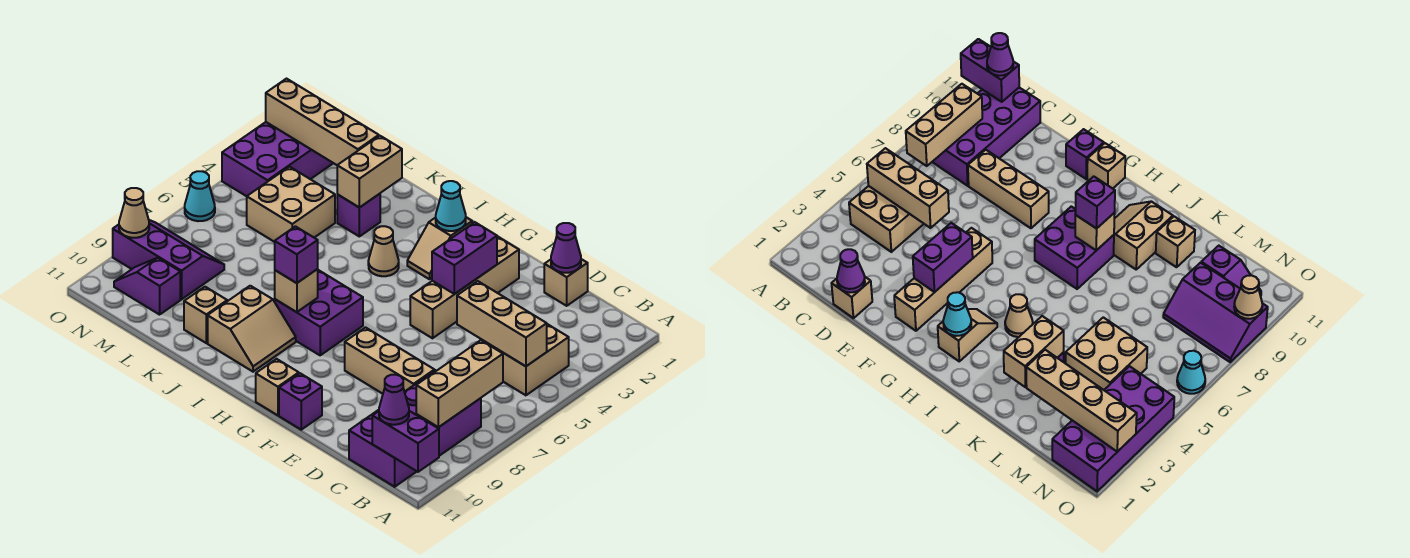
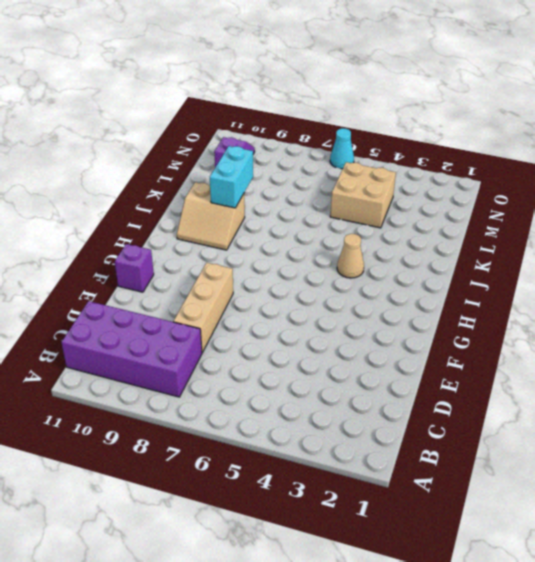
cyan 1x2 brick [210,146,253,208] -> none
none -> tan 2x2 brick [480,324,569,395]
none -> tan 1x1 brick [544,259,588,306]
none -> tan 1x4 brick [410,236,519,338]
none -> tan 1x1 brick [256,359,299,415]

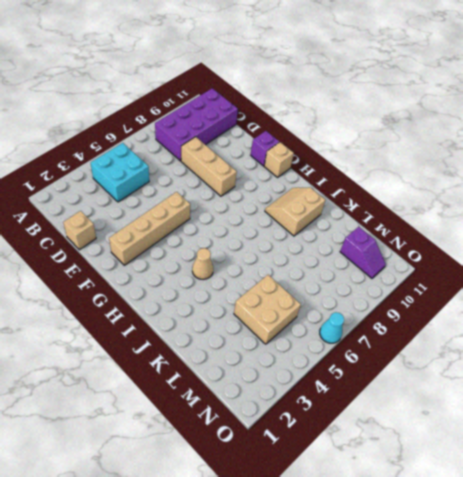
cyan 2x2 brick [91,143,149,202] -> tan 2x2 brick [480,324,569,395]
none -> tan 1x2 slope [407,217,472,279]
none -> purple 2x2 brick [275,270,363,355]
none -> purple 1x1 brick [337,194,380,236]
none -> tan 1x1 brick [184,287,227,343]

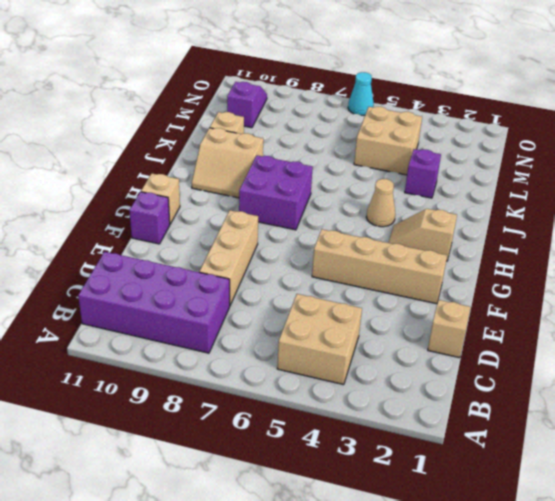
none -> purple 2x3 slope [113,220,224,299]
none -> purple 2x4 brick [222,122,333,196]
none -> purple 1x2 brick [372,411,439,472]
none -> tan 1x3 brick [457,281,547,366]

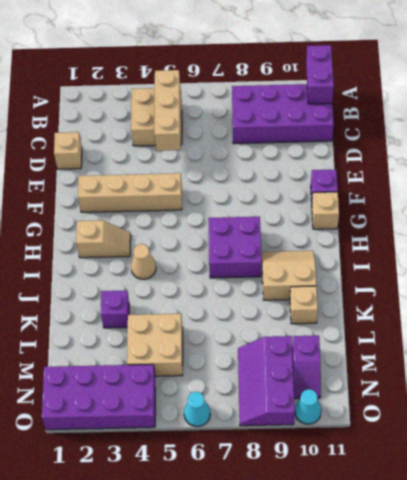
cyan 1x1 cone [295,389,321,424] -> cyan 1x1 cone moved to [436,181,466,231]
none -> tan 1x3 brick [345,328,434,394]
none -> tan 1x3 brick [416,340,503,427]
none -> purple 1x1 cone [551,223,581,273]
none -> purple 1x2 brick [432,222,497,294]

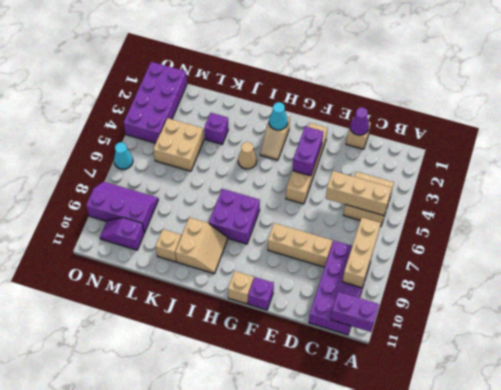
none -> tan 1x1 brick [275,269,318,312]
none -> tan 1x2 brick [337,136,402,208]
none -> tan 1x4 brick [266,79,379,165]
none -> tan 1x1 cone [119,188,149,238]

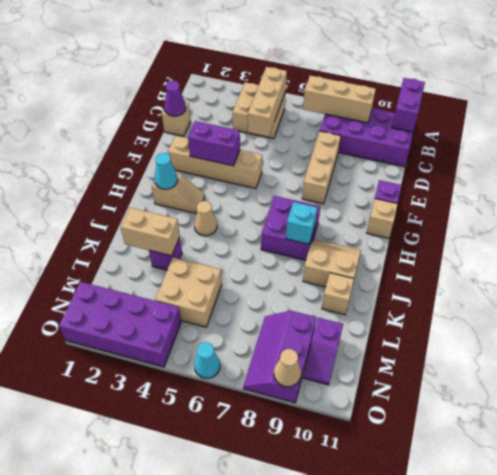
cyan 1x1 brick [286,202,317,244] -> tan 1x1 brick [275,269,318,312]
none -> tan 1x4 brick [266,79,379,165]
none -> purple 1x1 cone [379,375,409,425]
none -> purple 1x1 brick [275,227,318,283]

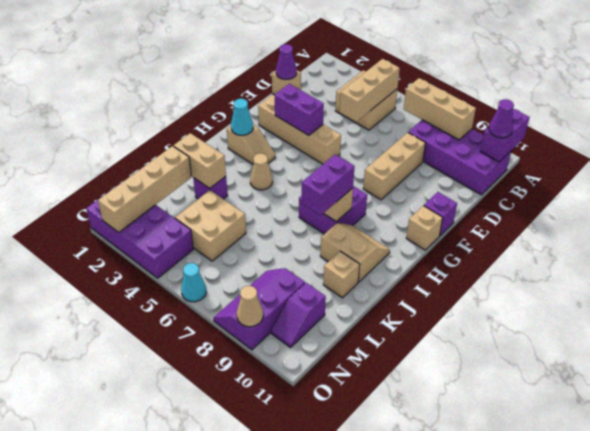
purple 1x2 brick [302,154,355,215] -> purple 1x1 brick [275,227,318,283]

